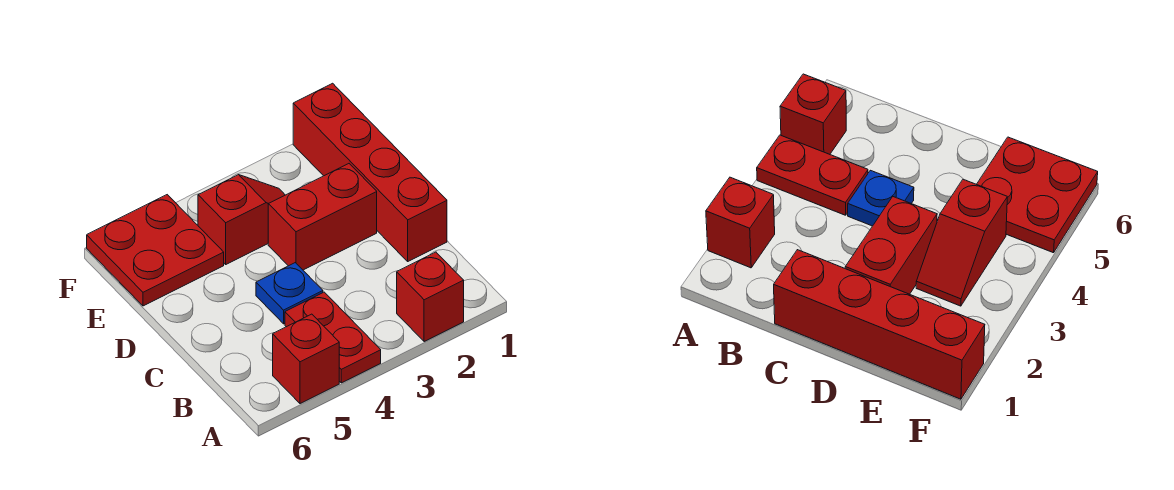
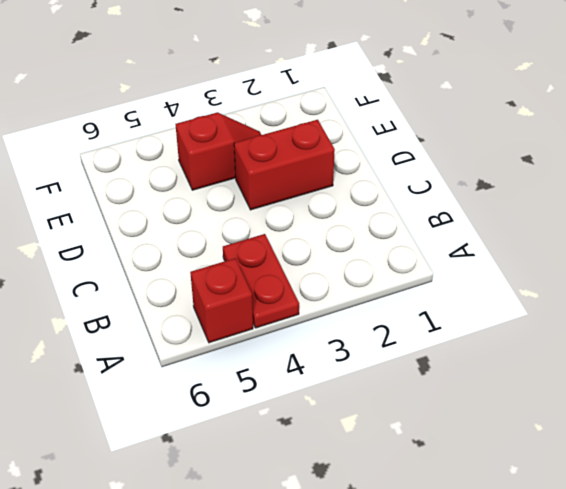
none -> red 1x1 brick [397,252,464,342]
none -> red 1x4 brick [293,83,447,261]

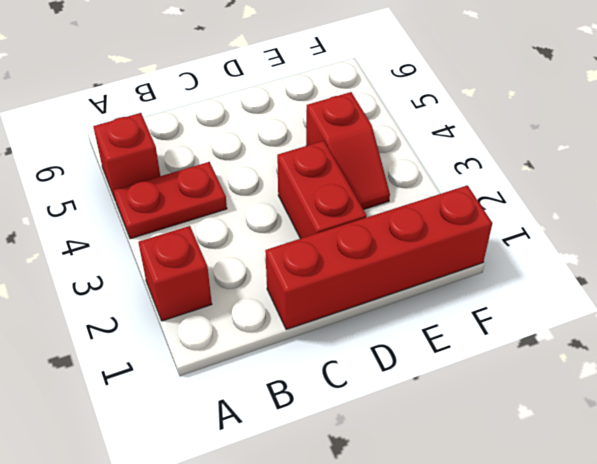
none -> blue 1x1 plate [256,263,323,324]
none -> red 2x2 plate [87,195,224,306]

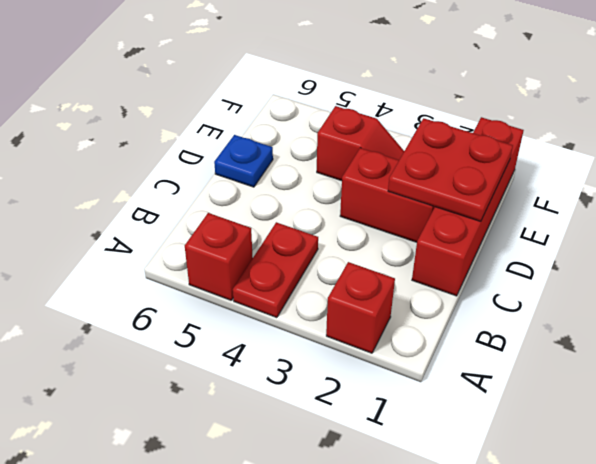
red 2x2 plate [388,118,513,221] -> red 2x2 plate moved to [87,195,224,306]
blue 1x1 plate [214,135,273,187] -> blue 1x1 plate moved to [256,263,323,324]

